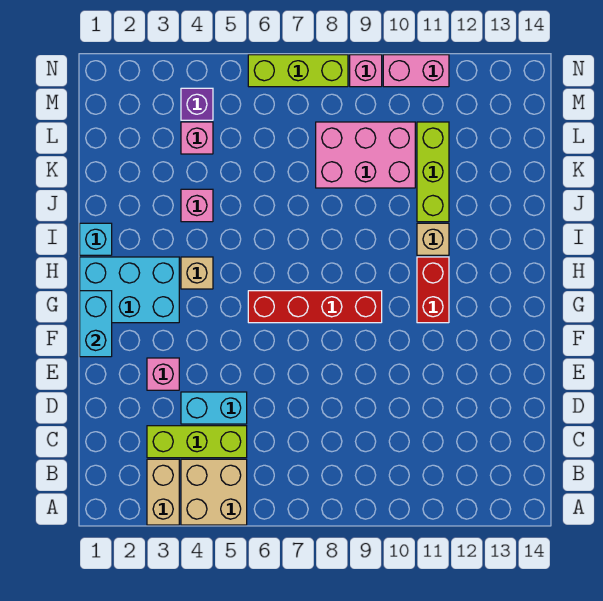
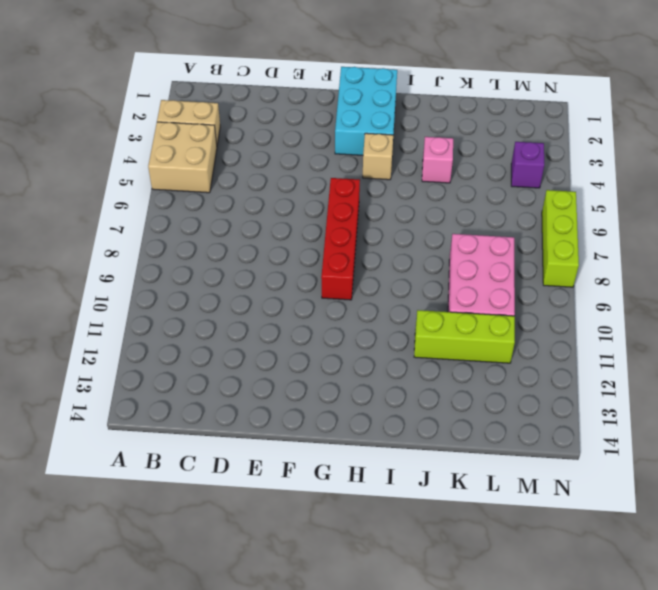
none -> lime 1x3 brick [147,426,247,458]
none -> cyan 1x2 brick [181,392,247,424]
none -> pink 1x1 brick [147,358,179,390]

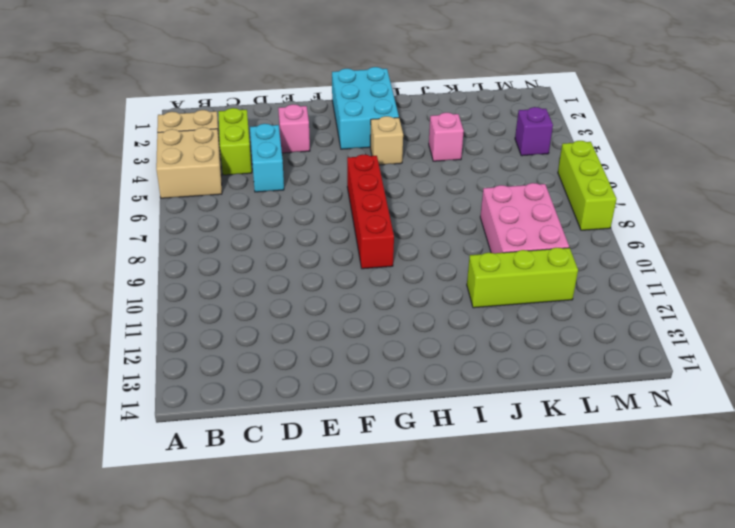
lime 1x2 brick [218,108,252,175] -> lime 1x3 brick [147,426,247,458]
none -> red 1x2 brick [417,257,449,323]
none -> cyan 1x1 brick [80,223,112,255]
none -> tan 1x1 brick [417,223,449,255]

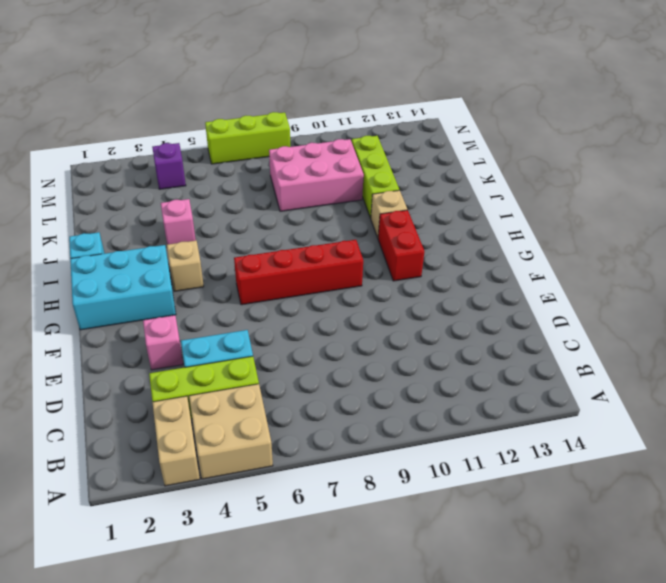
none -> pink 1x1 brick [181,122,213,154]
none -> pink 1x1 brick [350,55,382,87]
none -> pink 1x2 brick [383,55,449,87]

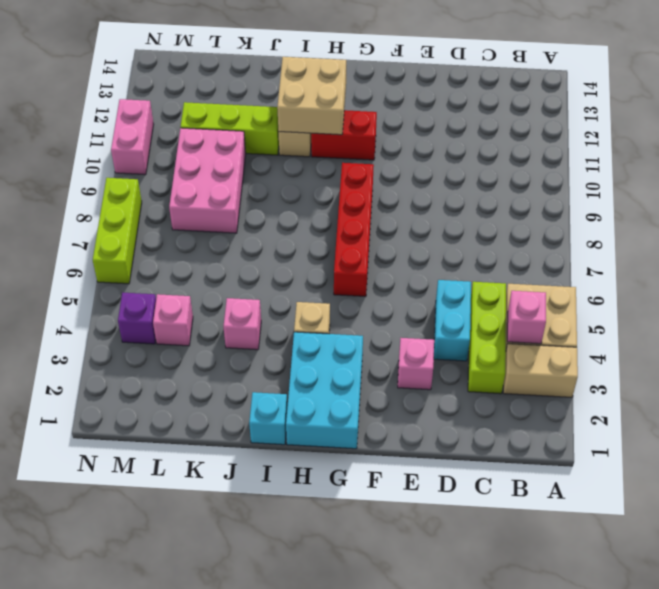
pink 1x1 brick [507,291,546,344] -> pink 1x1 brick moved to [350,55,382,87]
tan 2x2 brick [277,57,346,135] -> none
none -> cyan 1x2 brick [80,291,112,357]

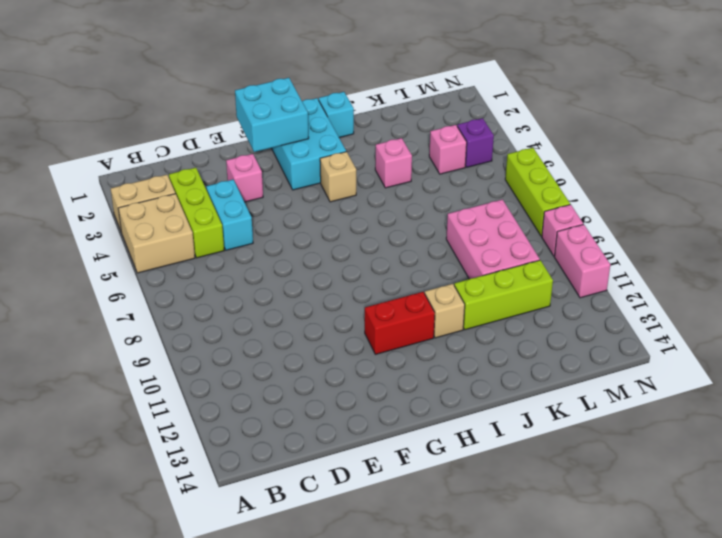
cyan 2x2 brick [235,78,309,152] -> cyan 1x2 brick [80,291,112,357]
none -> red 1x4 brick [248,291,382,323]

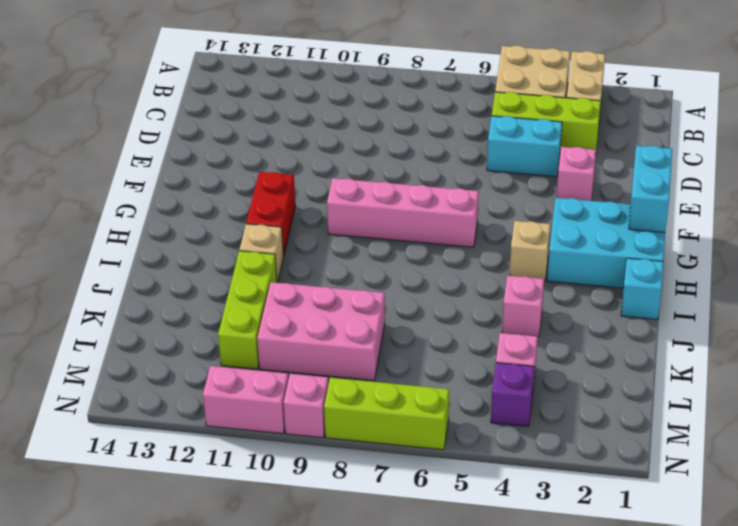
pink 1x4 brick [327,178,479,247] -> red 1x4 brick [248,291,382,323]

